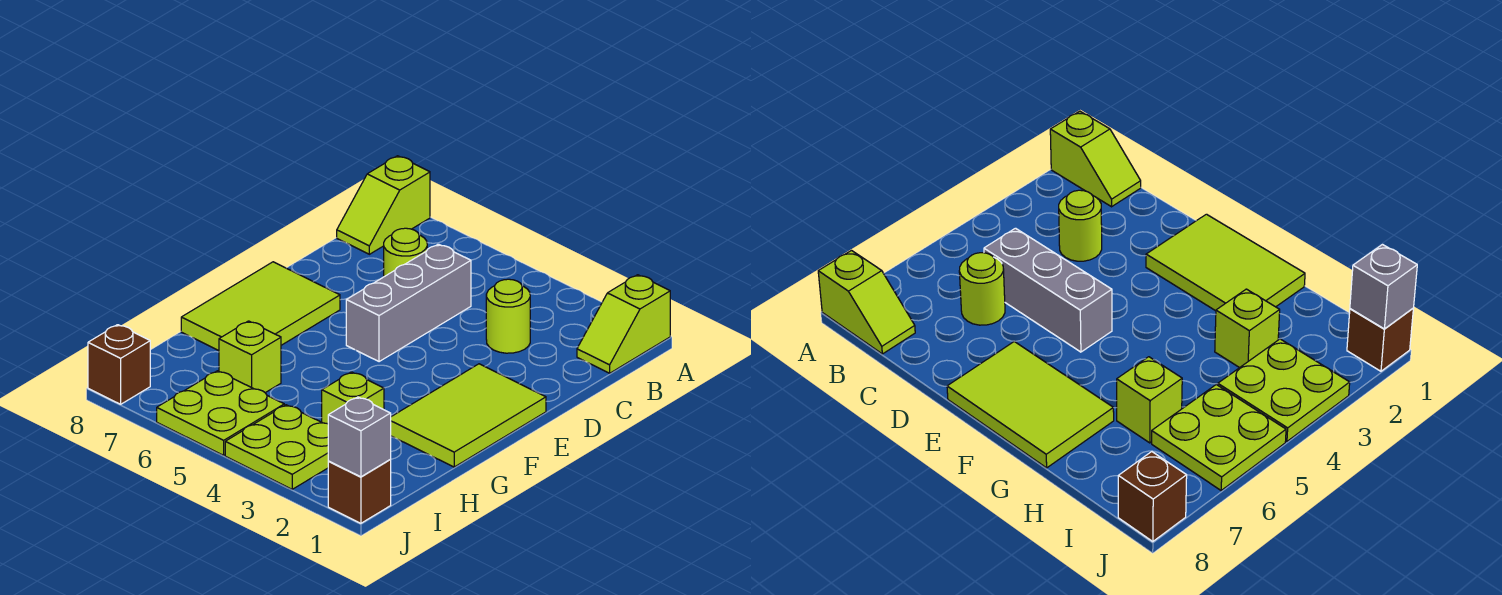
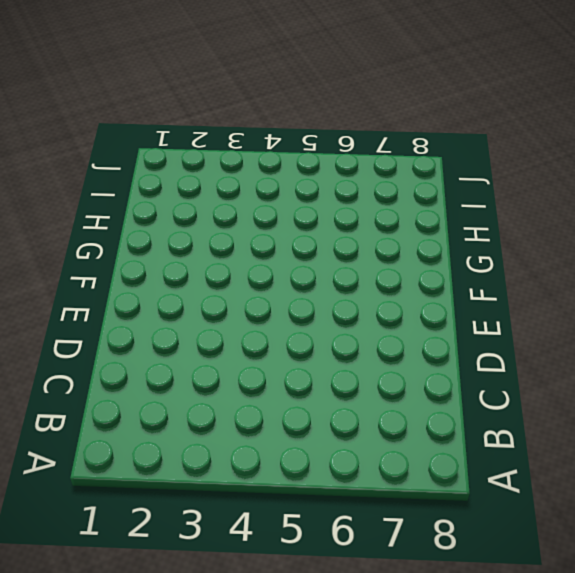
none -> lime 1x2 slope [577,275,670,373]
none -> lime 1x2 slope [337,156,430,254]
none -> lime 1x1 round brick [486,279,530,353]

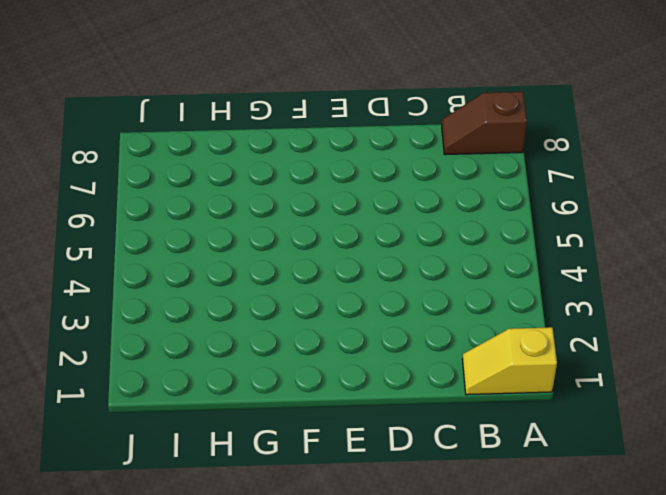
yellow 1x2 slope [462,327,557,395] -> lime 1x2 slope [577,275,670,373]
brown 1x2 slope [442,92,527,155] -> lime 1x2 slope [337,156,430,254]
none -> lime 1x1 round brick [486,279,530,353]
none -> grey 1x3 brick [346,244,471,362]
none -> lime 1x1 round brick [384,228,427,277]

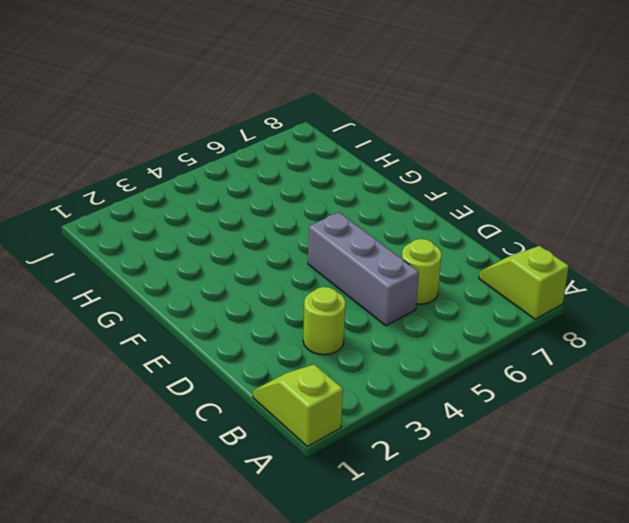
none -> lime 2x3 tile [391,364,546,467]
none -> lime 2x3 tile [181,262,340,351]
none -> lime 1x1 brick [322,372,384,424]

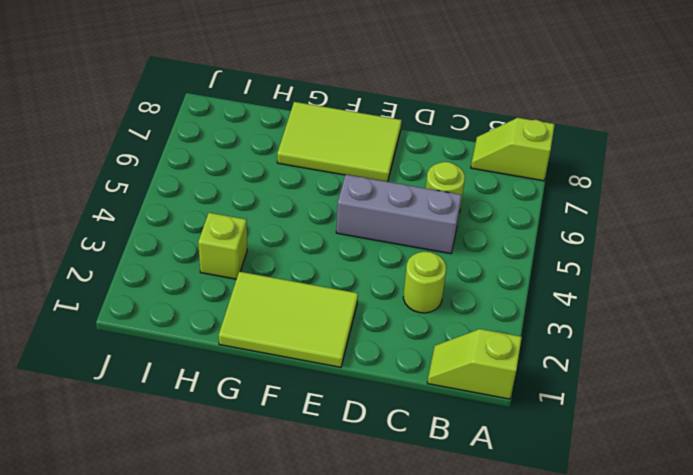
none -> lime 1x1 brick [219,321,281,393]
none -> lime 2x2 plate [225,405,328,489]
none -> lime 2x2 plate [157,371,284,455]

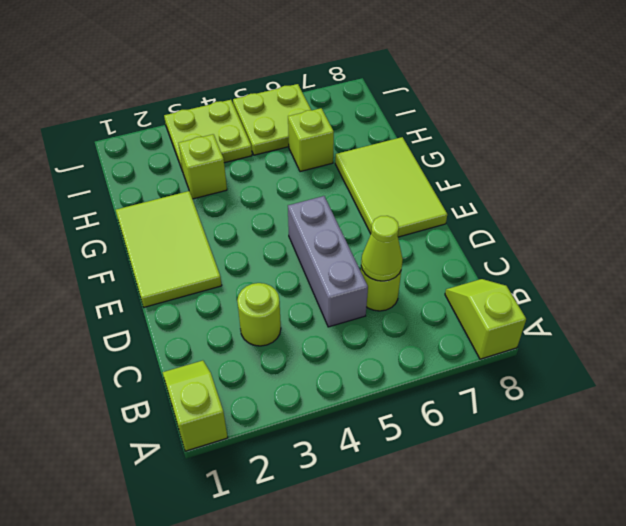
lime 1x1 cone [361,216,403,281] -> none
none -> brown 1x1 brick [328,460,391,523]
none -> brown 1x1 brick [88,325,150,404]
none -> grey 1x1 brick [328,397,391,477]

